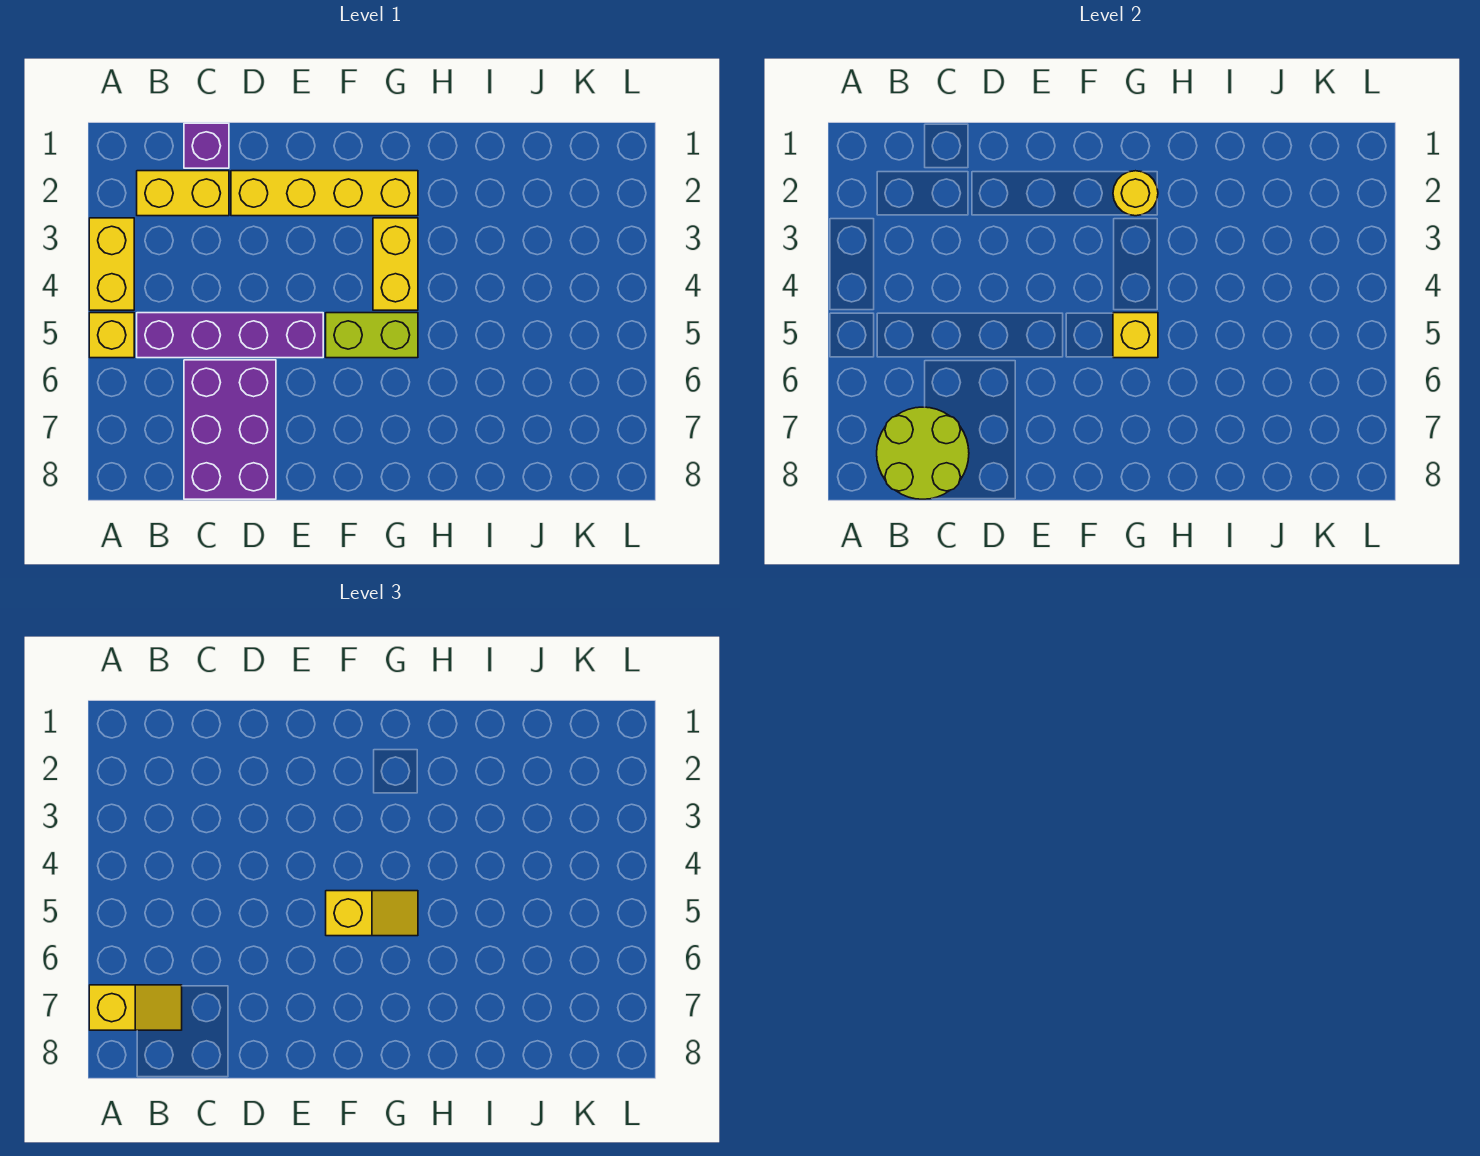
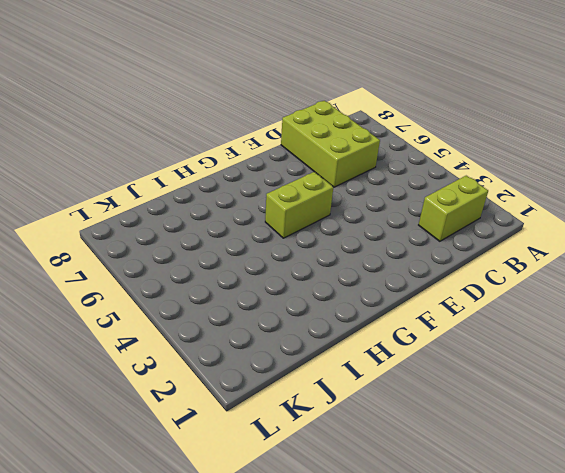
lime 1x2 brick [419,176,488,241] -> yellow 1x2 brick [137,171,229,216]
lime 2x3 brick [281,101,380,187] -> purple 2x3 brick [184,360,276,499]
none -> yellow 1x2 brick [89,218,134,310]
none -> yellow 1x1 brick [89,313,134,358]
none -> purple 1x4 brick [137,313,323,358]

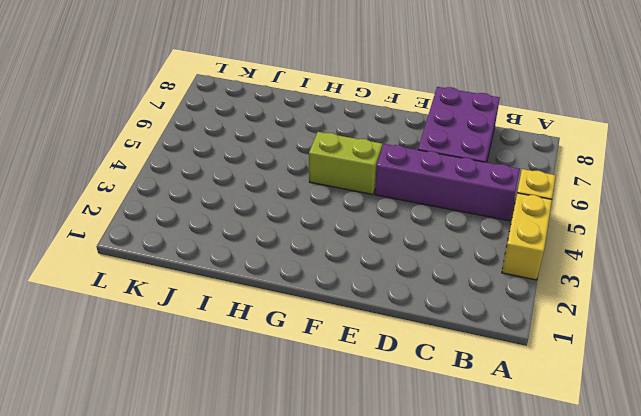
none -> yellow 1x2 brick [137,171,229,216]
none -> purple 1x1 brick [184,123,229,168]
none -> yellow 1x4 brick [231,171,418,216]

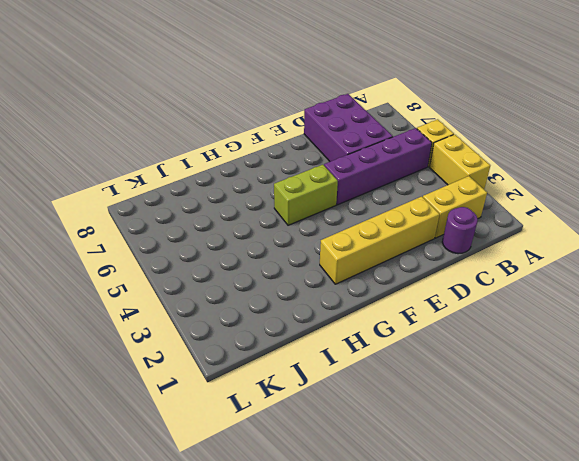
purple 1x1 round brick [442,207,478,254] -> purple 1x1 brick [184,123,229,168]
none -> yellow 1x2 brick [373,218,418,310]
none -> lime 2x2 round brick [877,407,969,499]
none -> yellow 1x1 round brick [1113,171,1158,216]

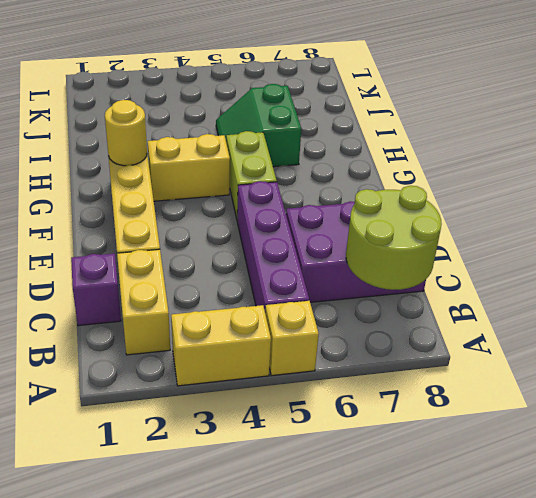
green 2x2 slope [216,84,301,167] -> none
none -> yellow 1x1 brick [1113,313,1158,358]
none -> yellow 1x2 slope [89,985,182,1030]
none -> yellow 1x2 slope [326,891,418,936]

